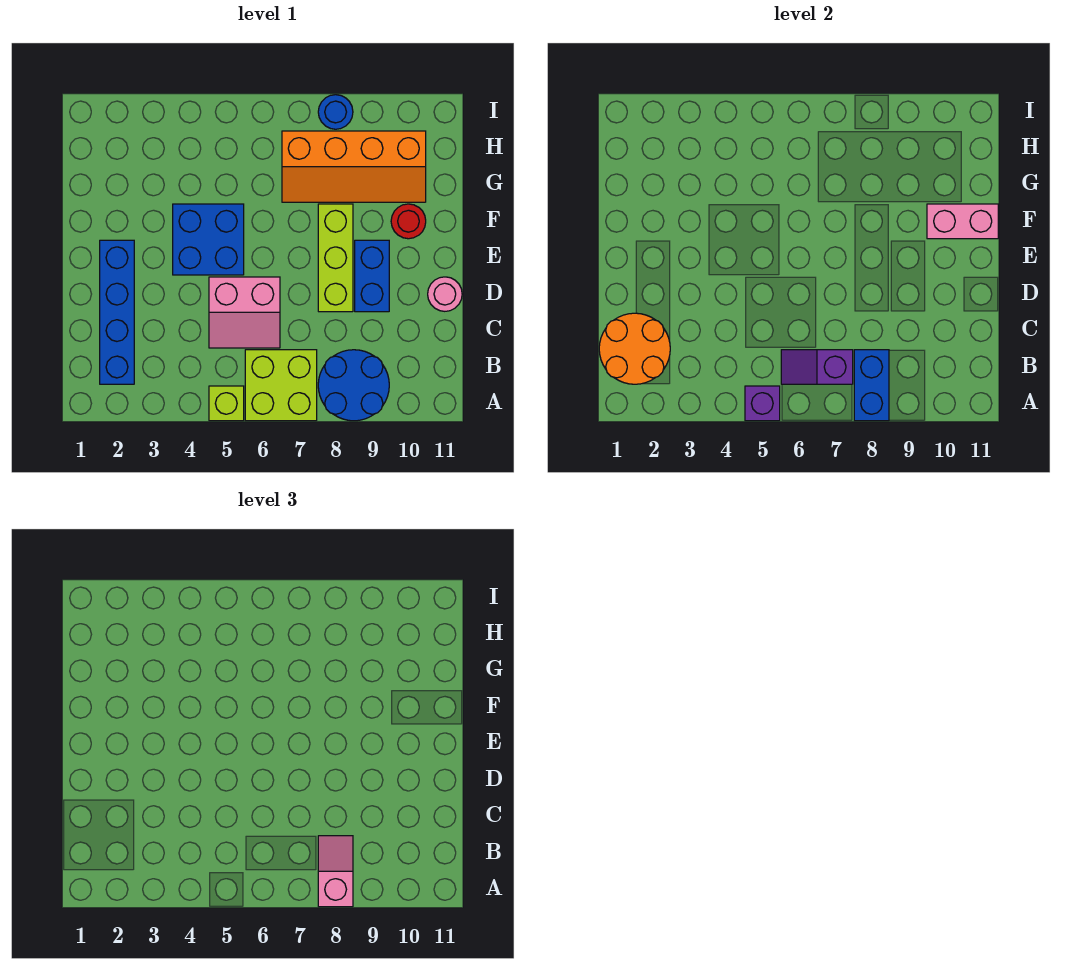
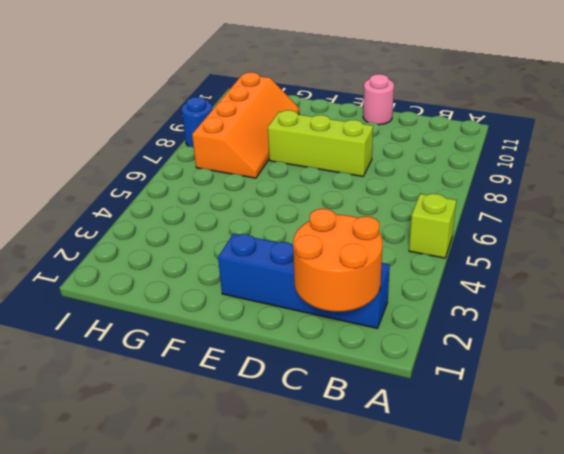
none -> lime 2x2 brick [245,350,317,421]
none -> blue 2x2 round brick [318,350,389,421]
none -> pink 2x2 slope [209,277,280,348]

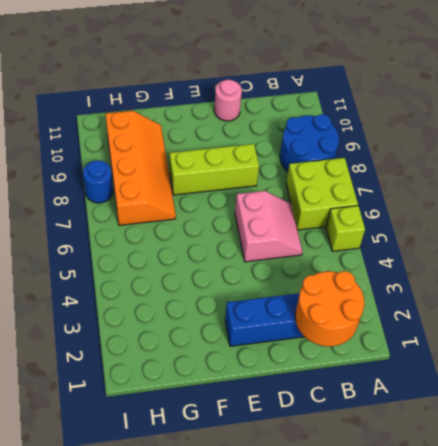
none -> blue 1x2 brick [355,240,389,312]
none -> blue 2x2 brick [173,204,244,275]
none -> red 1x1 round brick [391,204,426,239]

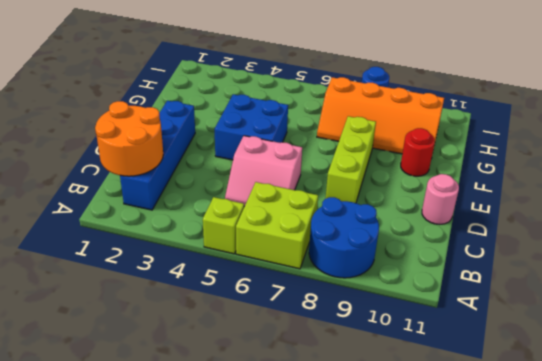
none -> blue 1x2 brick [355,240,389,312]
none -> purple 1x1 brick [745,386,780,421]
none -> blue 1x2 brick [854,350,889,421]

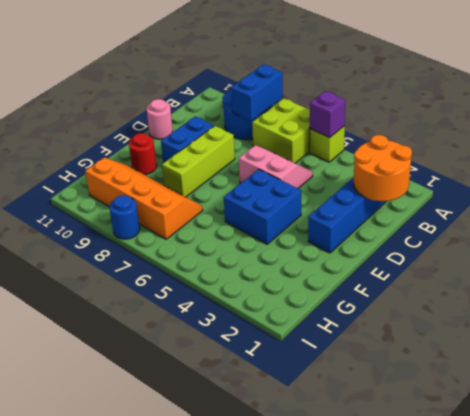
none -> purple 1x2 slope [781,350,853,384]
none -> pink 1x2 brick [927,204,998,239]
none -> pink 1x2 slope [318,836,353,907]

